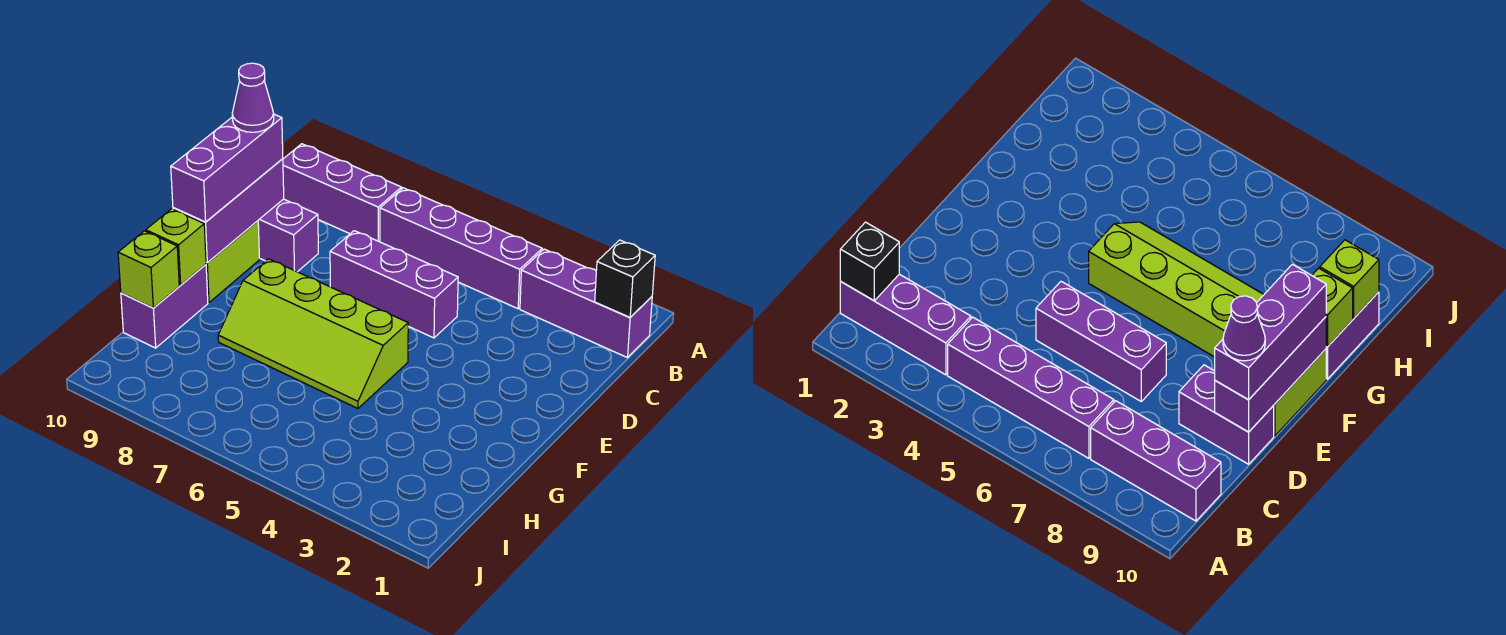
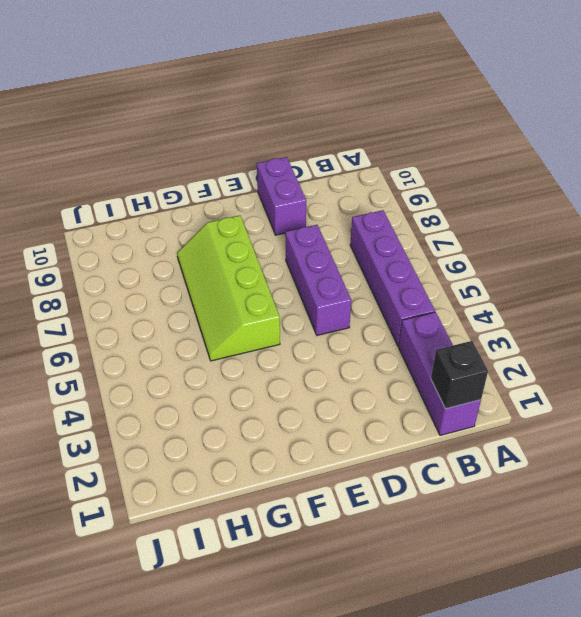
none -> purple 1x3 brick [283,144,402,242]
none -> lime 1x2 brick [206,221,260,302]
none -> purple 1x2 brick [121,264,208,348]

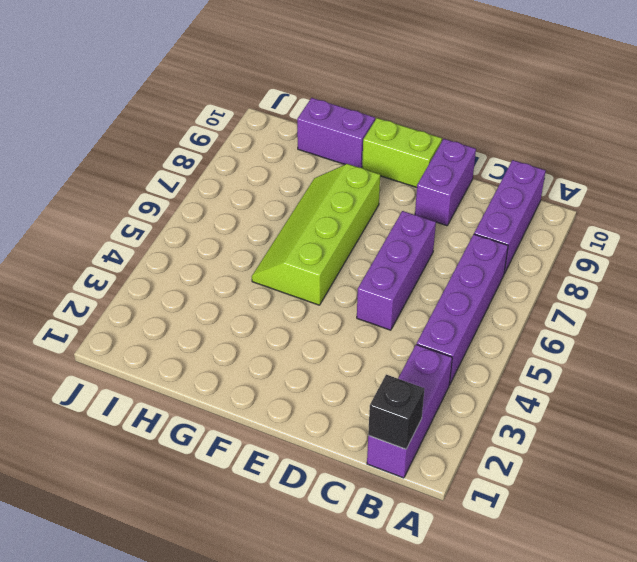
none -> purple 1x3 brick [173,159,284,263]
none -> lime 1x1 brick [146,209,206,285]
none -> lime 1x1 brick [118,231,179,308]

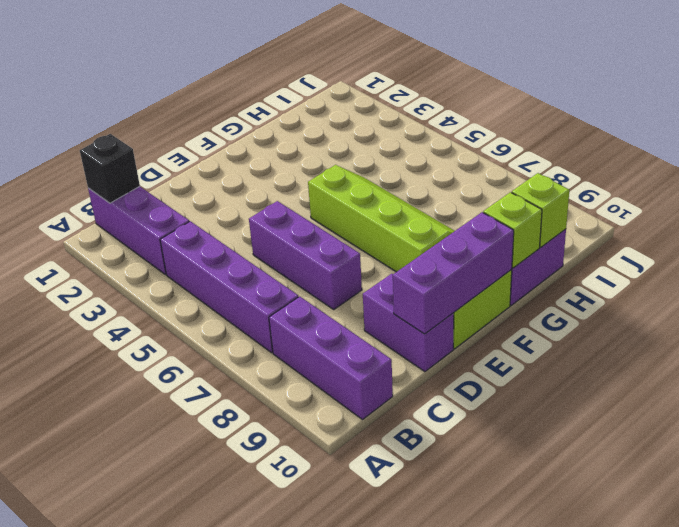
none -> purple 1x3 brick [171,114,283,222]
none -> purple 1x1 cone [232,63,274,132]

